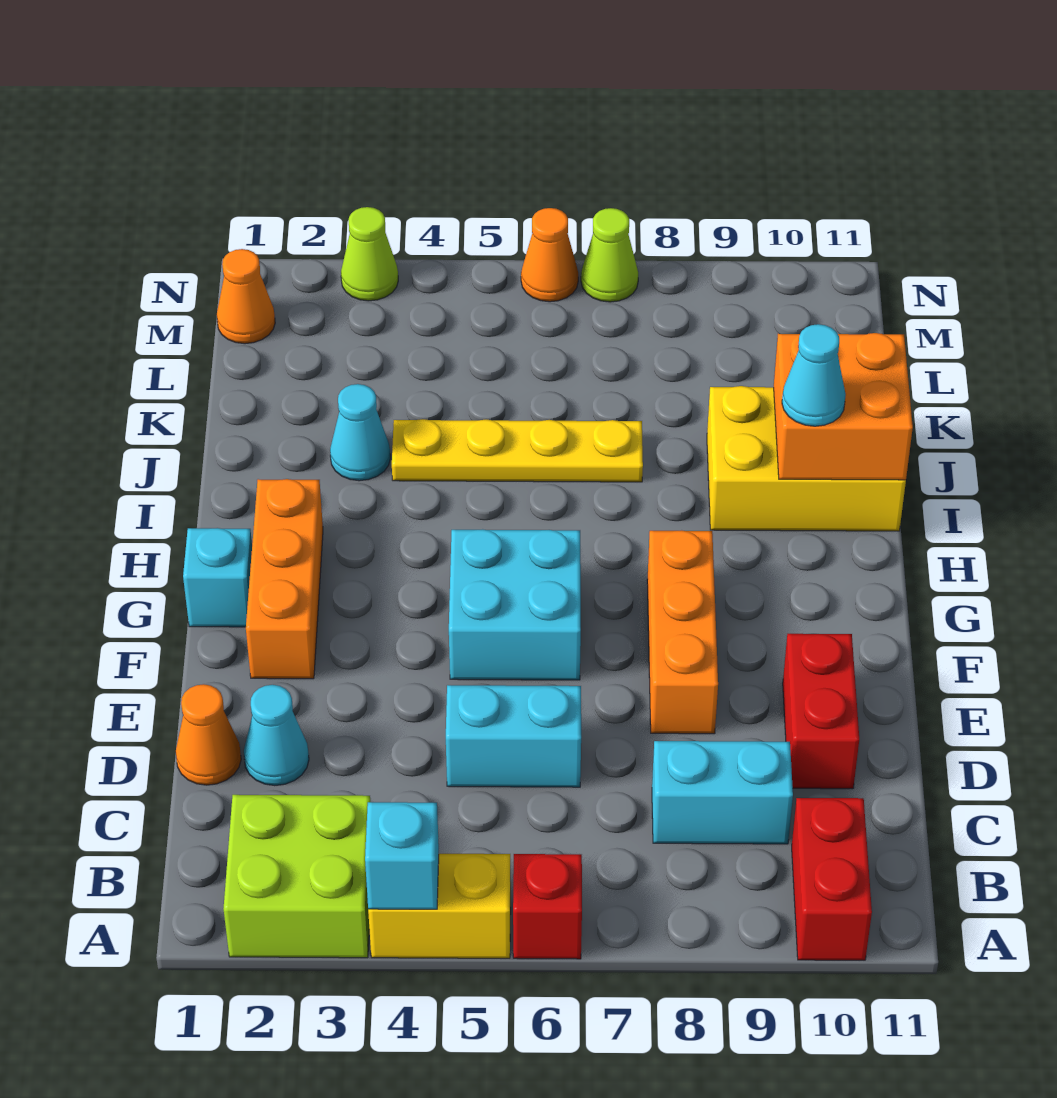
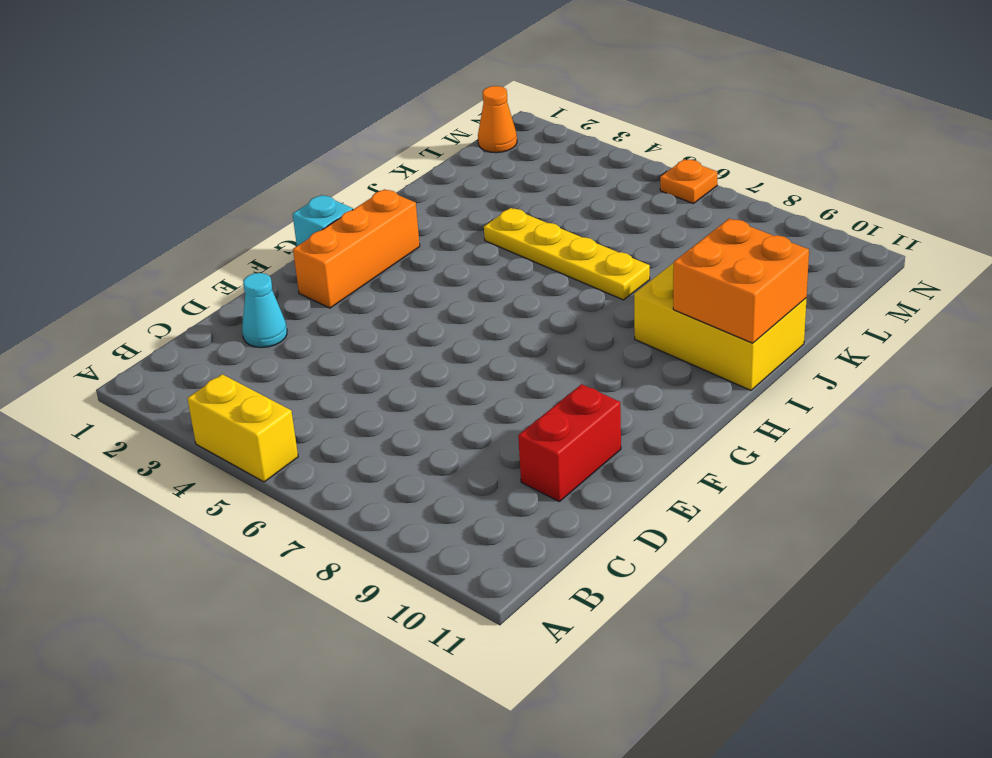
orange 1x1 plate [660,159,717,203] -> orange 1x1 cone [521,208,578,302]
none -> lime 2x2 brick [224,795,370,958]
none -> red 1x1 brick [513,854,582,959]
none -> red 1x2 brick [792,798,872,960]

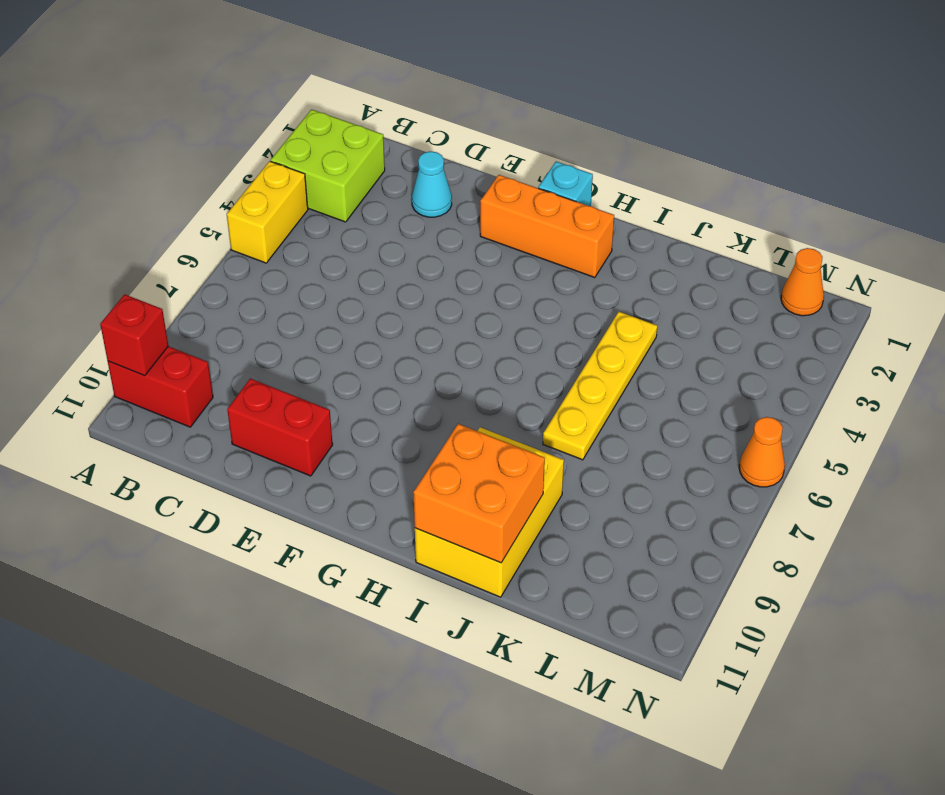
red 1x1 brick [100,294,168,376] -> red 1x1 brick moved to [513,854,582,959]
none -> cyan 1x2 brick [652,741,793,844]
none -> orange 1x1 cone [176,684,241,785]
none -> cyan 1x2 brick [446,685,581,787]

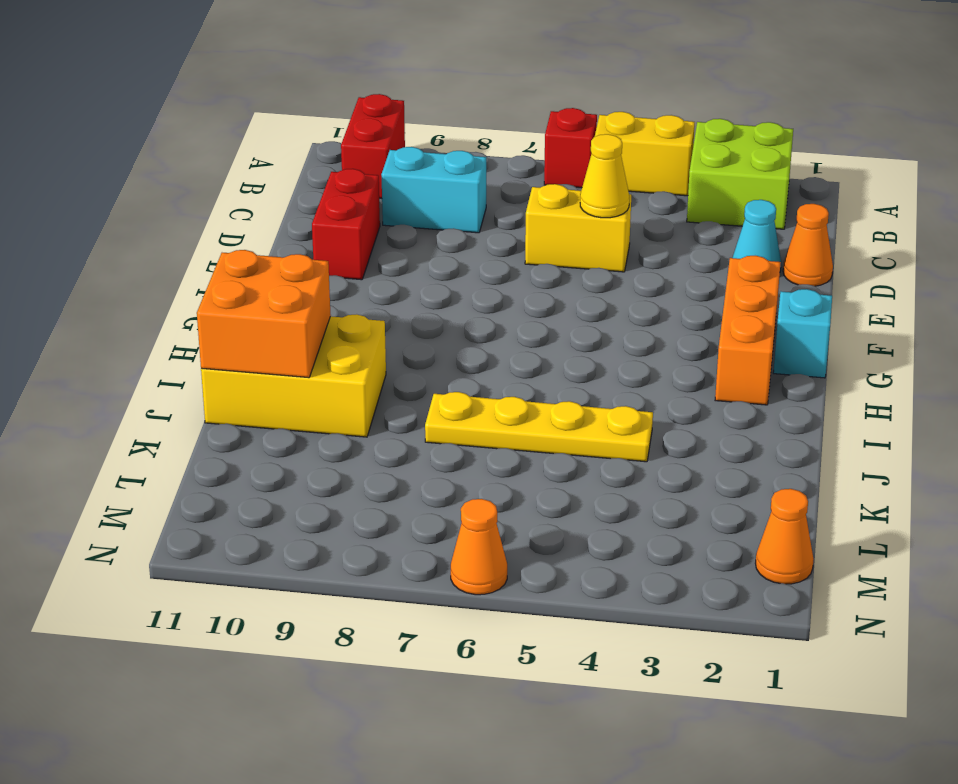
yellow 1x2 brick [525,184,631,272] -> cyan 1x2 brick [446,685,581,787]
yellow 1x1 cone [580,134,629,218] -> none
none -> orange 1x3 brick [647,530,718,734]
none -> cyan 2x2 brick [449,529,581,680]
none -> cyan 1x1 cone [330,384,390,481]

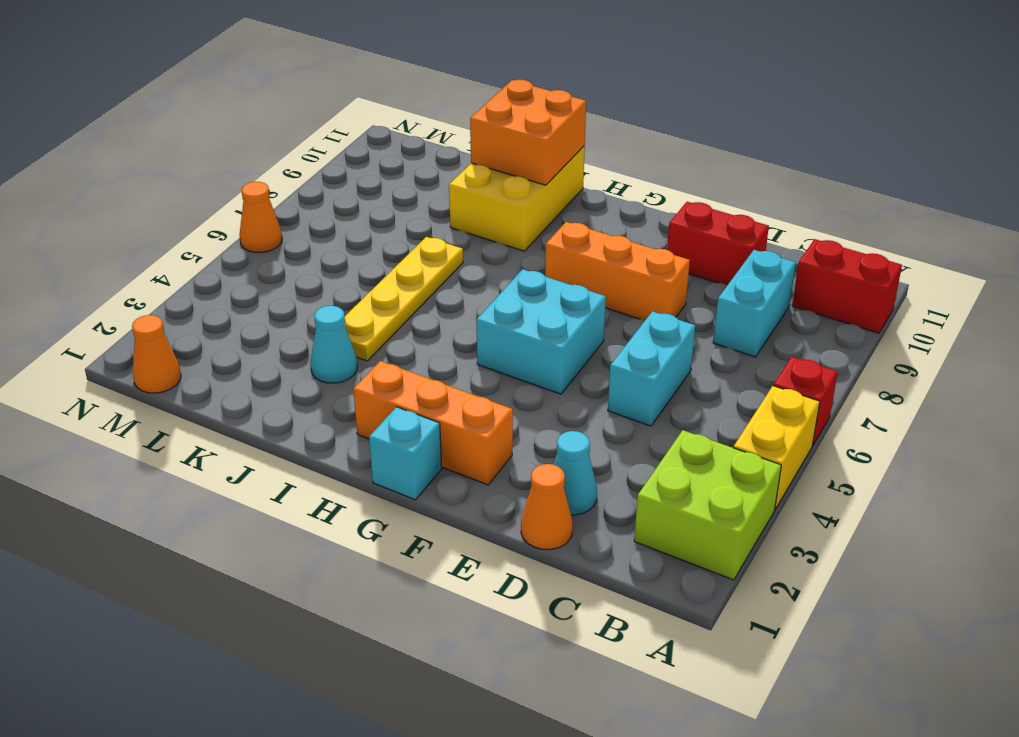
none -> lime 1x1 cone [341,207,398,301]
none -> lime 1x1 cone [581,208,638,302]
none -> cyan 1x1 brick [365,802,439,909]

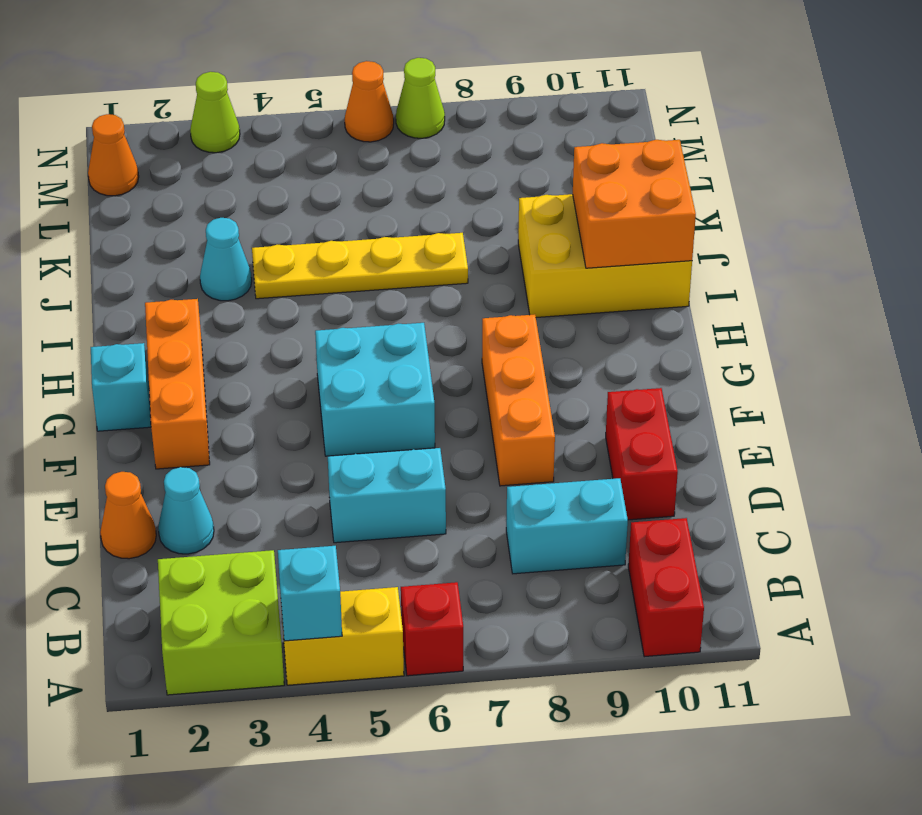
none -> cyan 1x1 cone [782,324,846,426]

